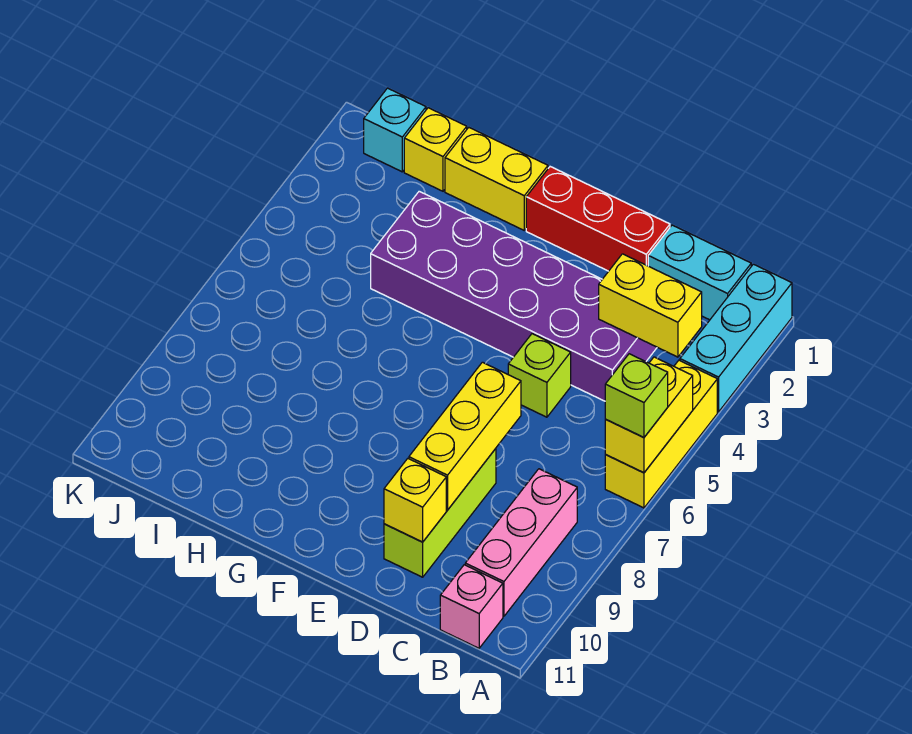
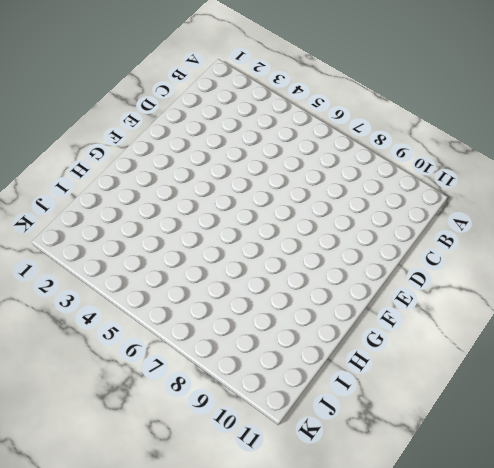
none -> cyan 1x3 brick [680,264,792,412]
none -> yellow 1x3 brick [605,360,717,508]
none -> cyan 1x2 brick [648,225,751,320]

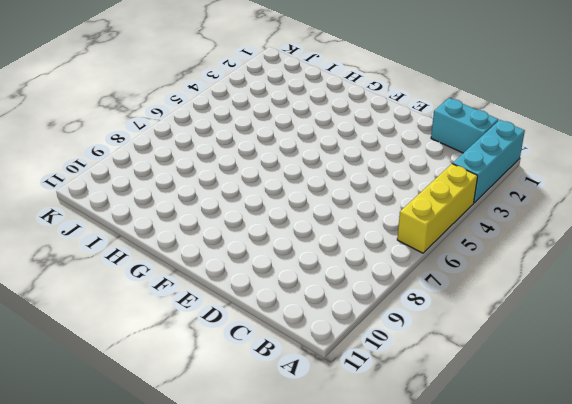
none -> pink 1x3 brick [465,469,577,616]
none -> pink 1x1 brick [440,565,503,648]
none -> purple 2x6 brick [371,191,657,401]

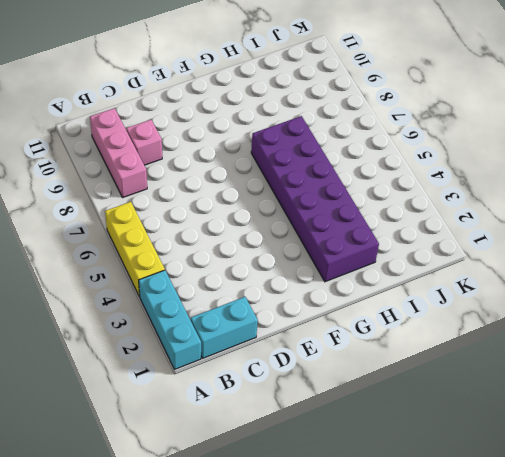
pink 1x1 brick [127,120,162,165] -> pink 1x1 brick moved to [440,565,503,648]
purple 2x6 brick [251,116,379,282] -> purple 2x6 brick turned to [371,191,657,401]
none -> red 1x3 brick [526,167,670,271]
none -> lime 1x1 brick [508,334,571,417]
none -> lime 1x3 brick [384,449,496,577]

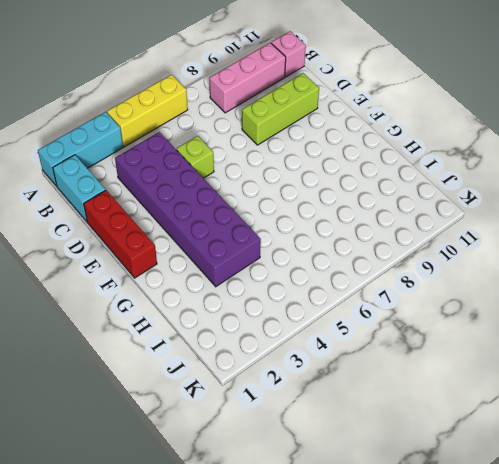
none -> yellow 1x2 brick [445,128,548,230]
none -> yellow 1x1 brick [404,108,467,191]
none -> cyan 1x1 brick [364,88,426,172]

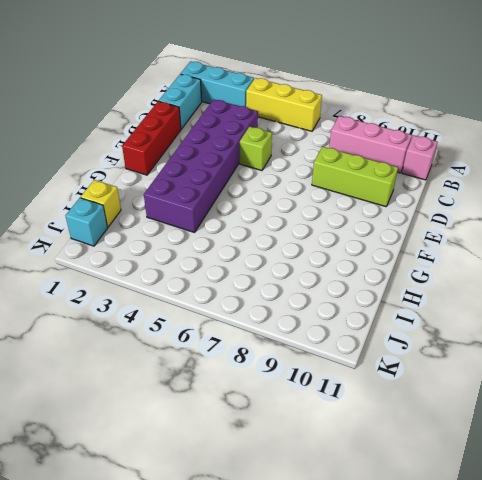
none -> yellow 1x2 brick [445,128,548,230]
none -> yellow 1x2 brick [605,357,693,473]
none -> yellow 1x2 brick [599,254,702,357]

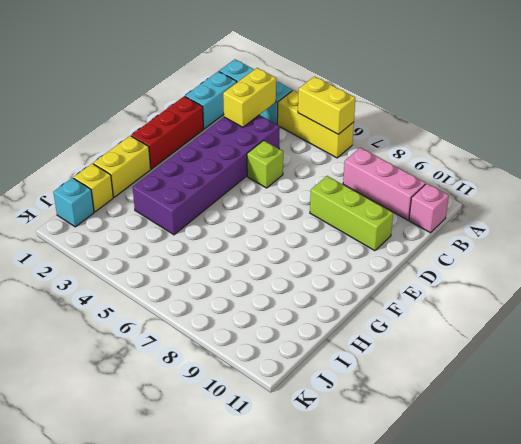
none -> yellow 1x3 brick [409,362,521,510]
none -> yellow 1x1 brick [384,459,446,542]
none -> lime 1x1 brick [605,354,668,437]

